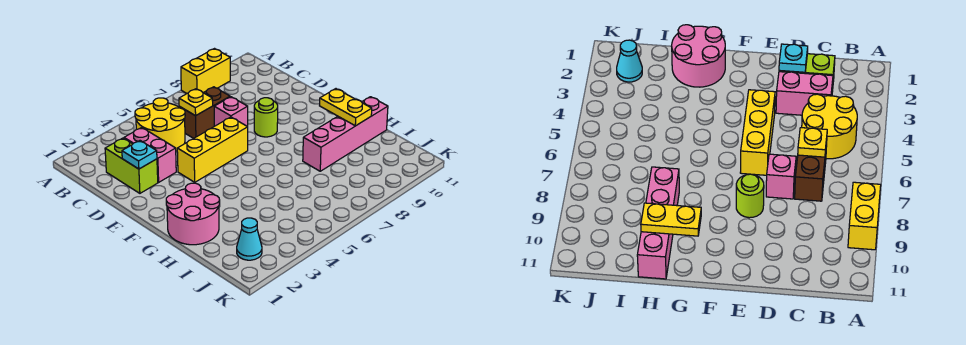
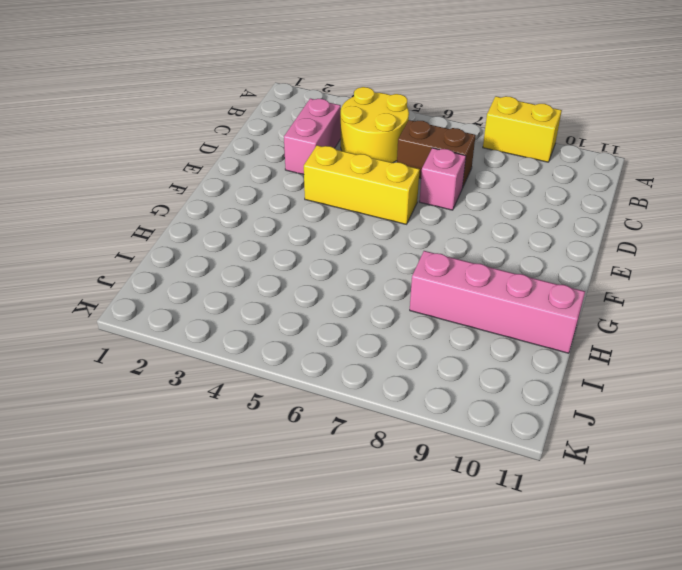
none -> lime 1x2 brick [105,138,158,193]
none -> lime 1x1 round brick [254,98,278,137]
none -> pink 2x2 round brick [166,183,219,245]

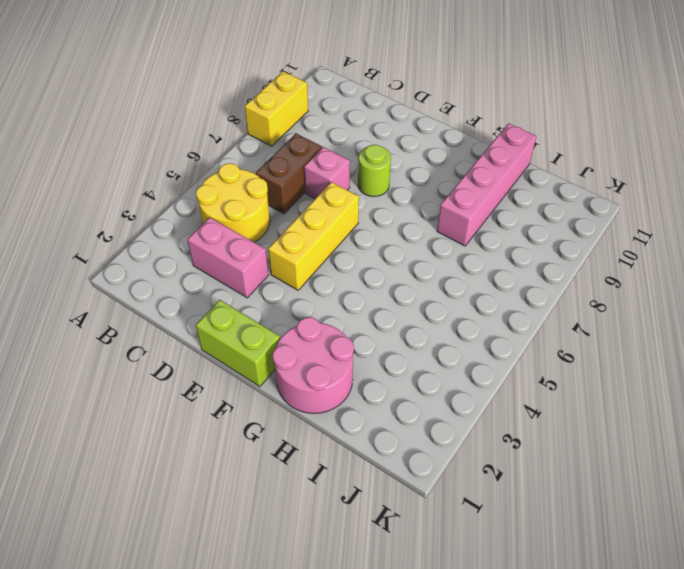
lime 1x2 brick [196,300,280,387] -> lime 1x2 brick moved to [105,138,158,193]
none -> cyan 1x1 cone [237,218,262,260]
none -> yellow 1x1 plate [179,89,213,116]
none -> cyan 1x1 plate [122,141,157,169]

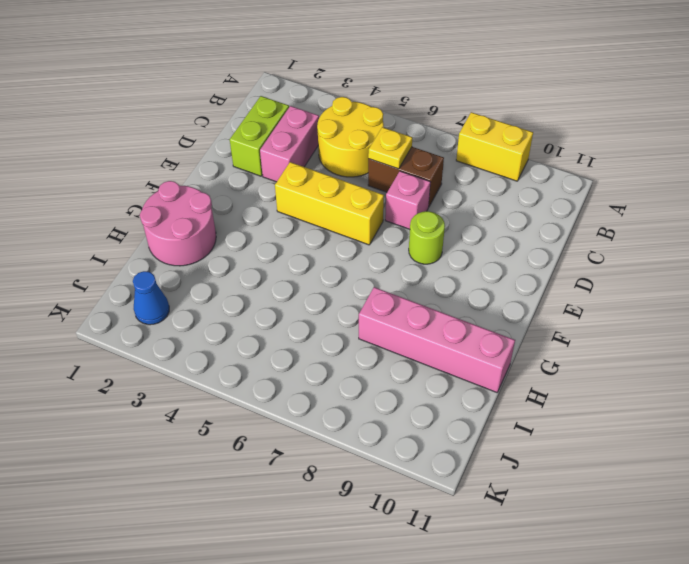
blue 1x1 cone [133,271,169,325] -> cyan 1x1 cone [237,218,262,260]
none -> cyan 1x1 plate [122,141,157,169]
none -> yellow 1x2 plate [320,89,372,126]

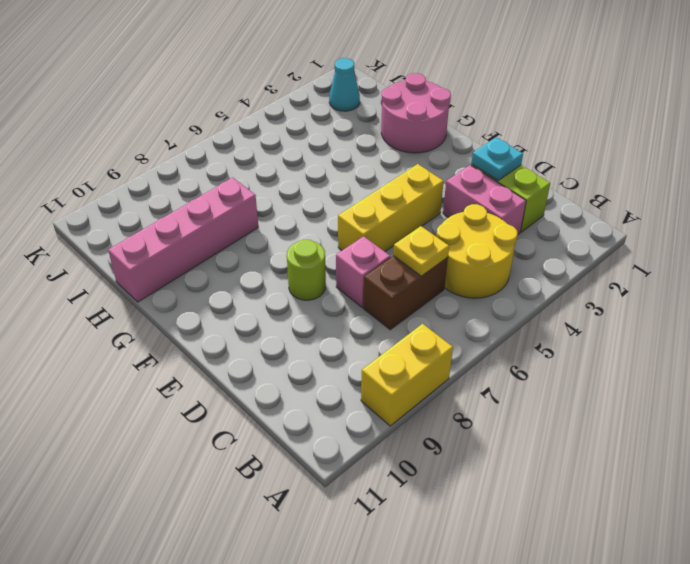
none -> yellow 1x2 plate [320,89,372,126]

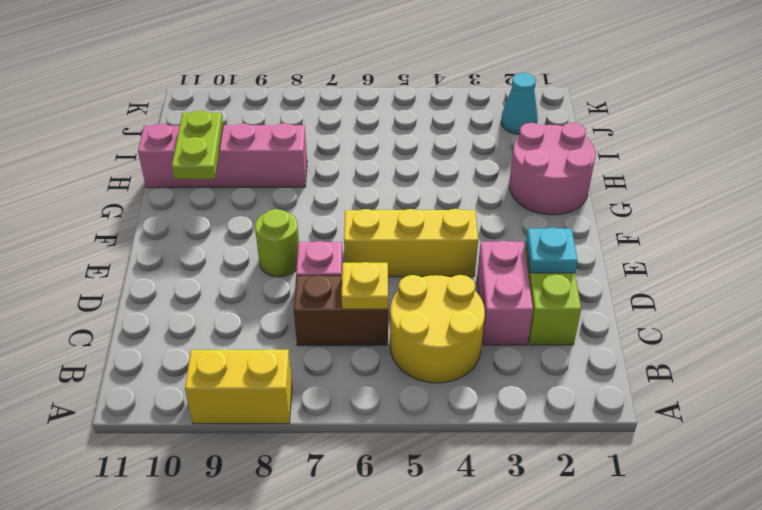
lime 1x2 plate [172,111,223,179] -> yellow 1x2 plate [320,89,372,126]

